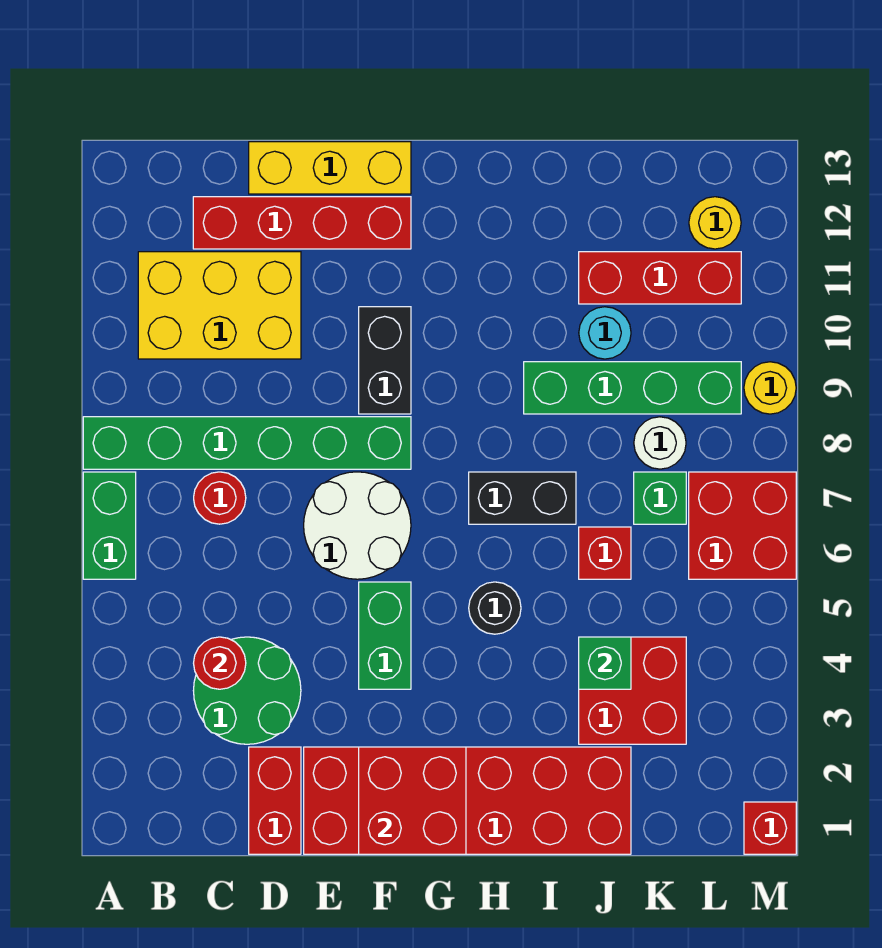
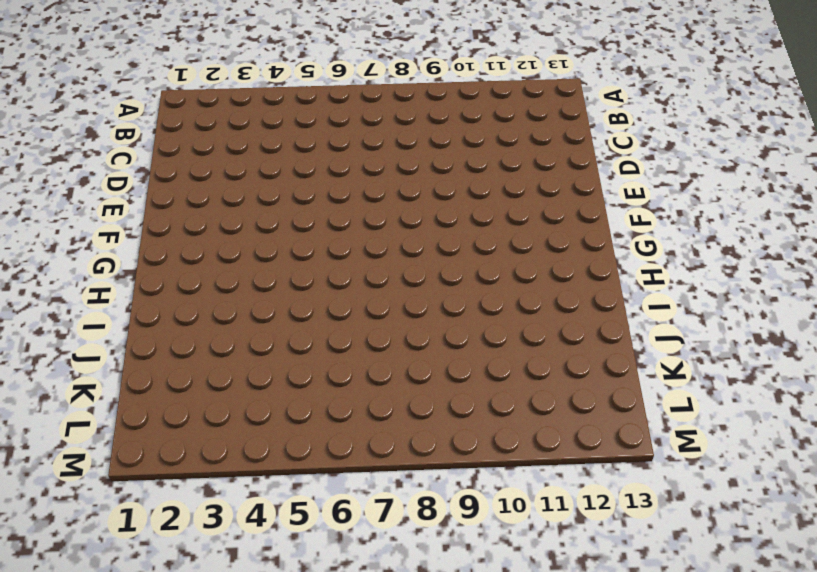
none -> green 1x2 brick [83,472,136,579]
none -> green 1x6 brick [83,417,411,469]
none -> yellow 2x3 brick [138,252,301,359]

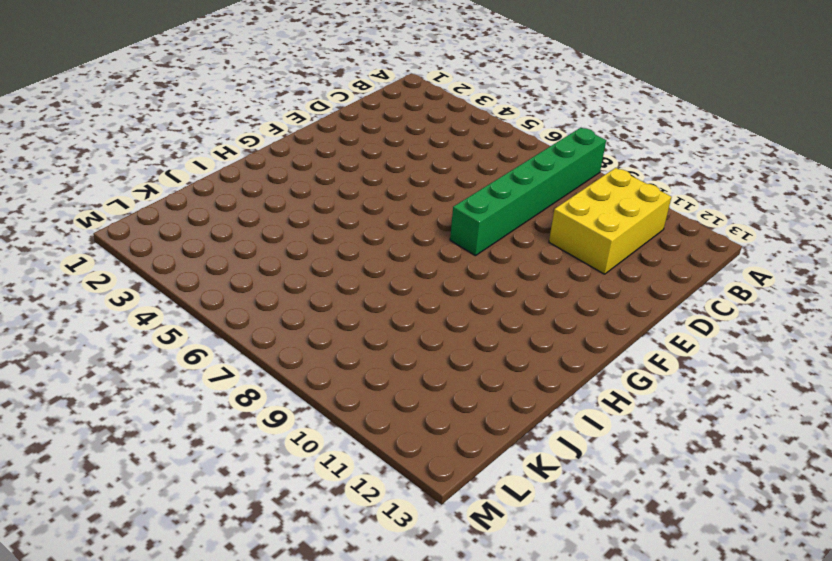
none -> green 1x2 brick [83,472,136,579]
none -> green 2x2 round brick [193,637,301,744]
none -> red 1x1 round brick [194,472,246,524]

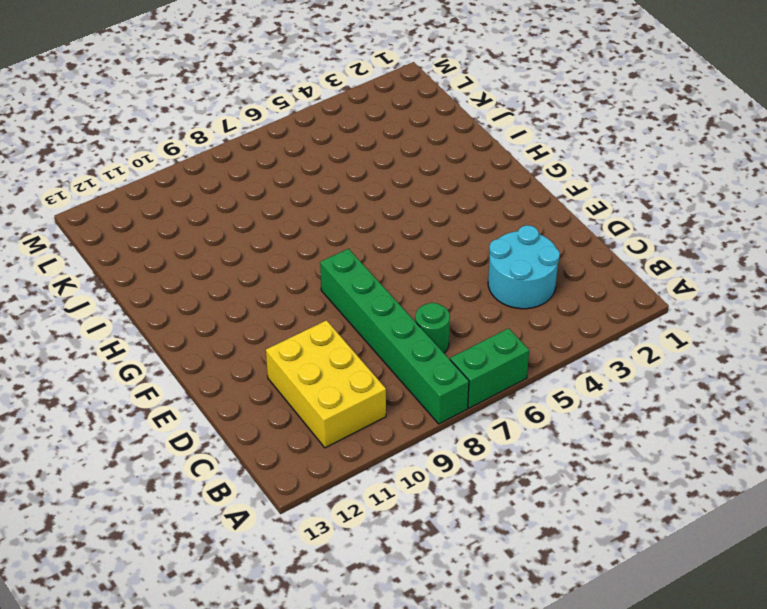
cyan 2x2 round brick [488,225,560,309] -> green 2x2 round brick [193,637,301,744]
green 1x1 round brick [415,303,450,353] -> red 1x1 round brick [194,472,246,524]
none -> red 1x4 brick [193,197,411,249]
none -> red 1x2 brick [249,747,301,854]
none -> yellow 1x3 brick [249,142,411,194]

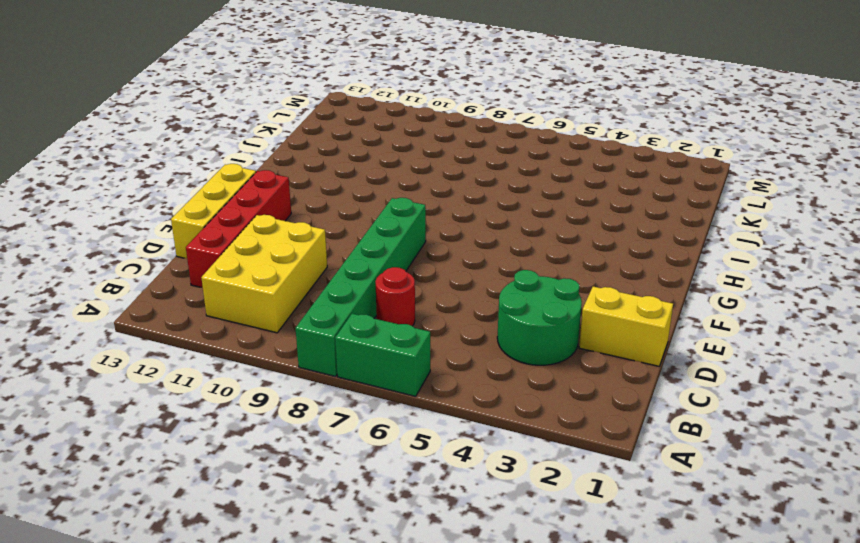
yellow 1x2 brick [579,287,673,366] -> red 1x2 brick [249,747,301,854]
none -> red 2x6 brick [304,747,631,854]
none -> white 2x2 round brick [304,472,411,579]
none -> green 1x2 brick [359,582,411,689]

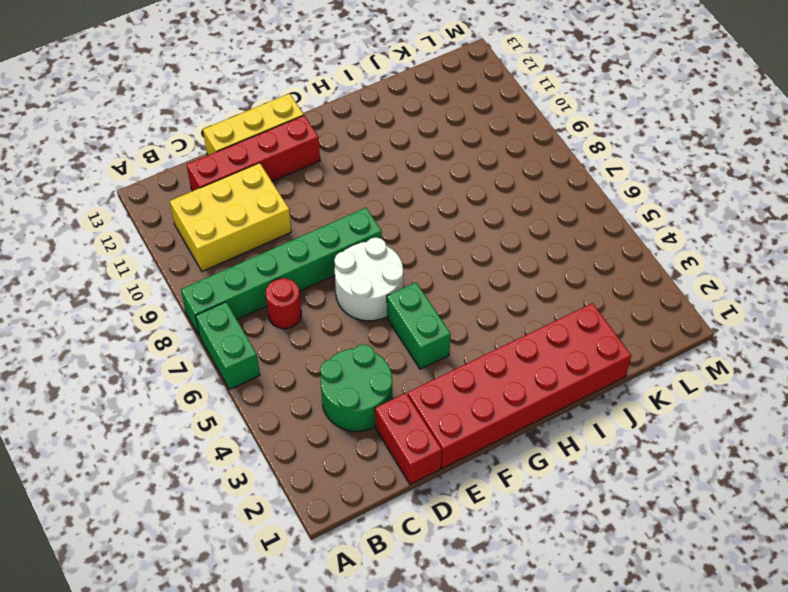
none -> black 1x2 brick [359,307,411,414]
none -> black 1x1 round brick [469,582,521,634]
none -> black 1x2 brick [469,472,576,524]

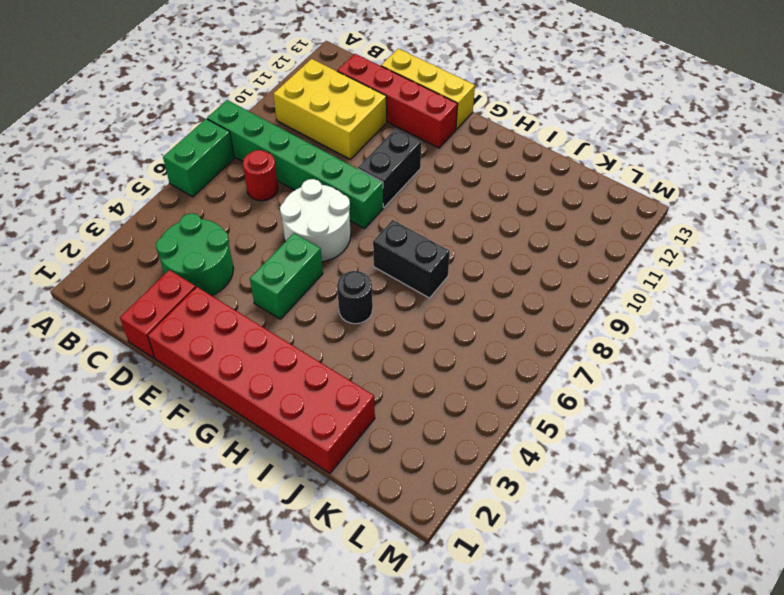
none -> green 1x4 brick [524,362,741,414]
none -> red 2x2 brick [579,637,686,744]
none -> red 1x1 brick [579,527,631,579]

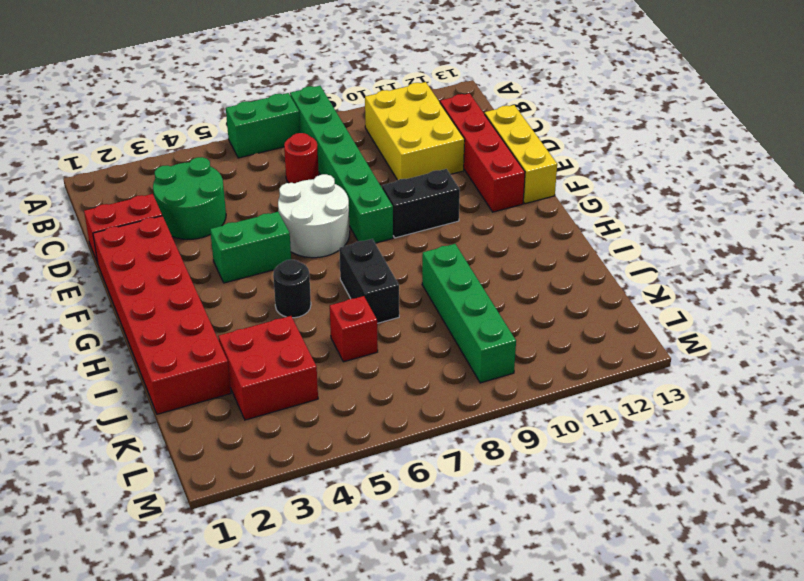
none -> cyan 1x1 round brick [579,307,631,359]
none -> red 1x3 brick [579,252,741,304]
none -> green 1x1 brick [634,472,686,524]

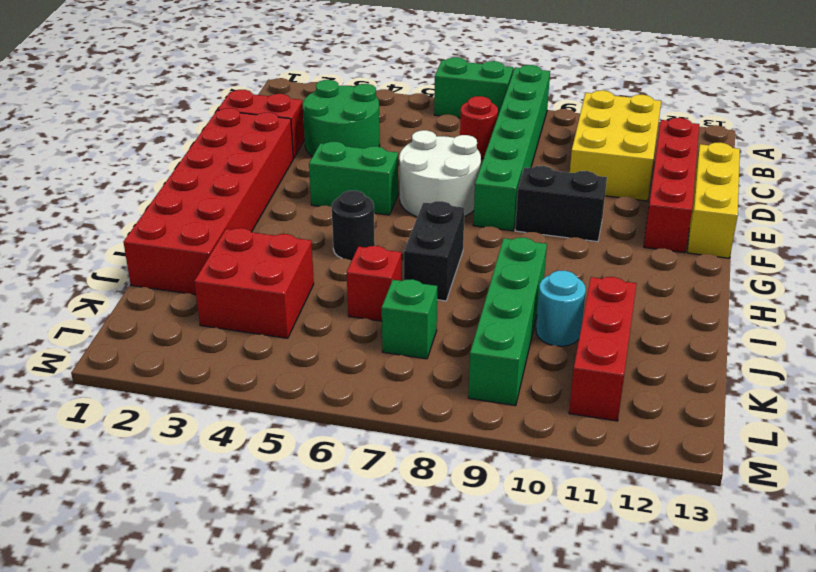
none -> white 1x1 round brick [634,417,686,469]
none -> red 2x2 brick [689,472,796,579]
none -> yellow 1x1 round brick [689,197,741,249]

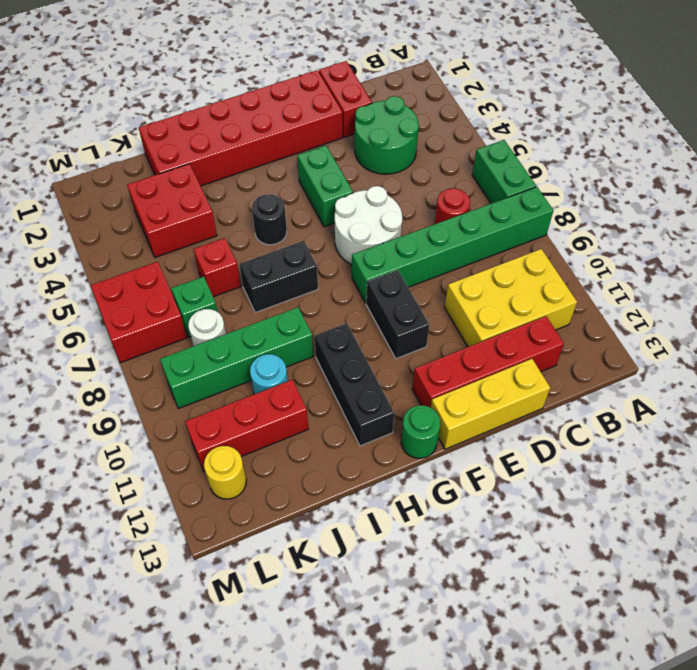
green 1x1 round brick [401,405,440,458] -> none
black 1x3 brick [315,323,394,446] -> none
none -> red 1x1 brick [744,802,796,854]
none -> yellow 1x1 round brick [744,362,796,414]
none -> red 1x1 round brick [194,637,246,689]

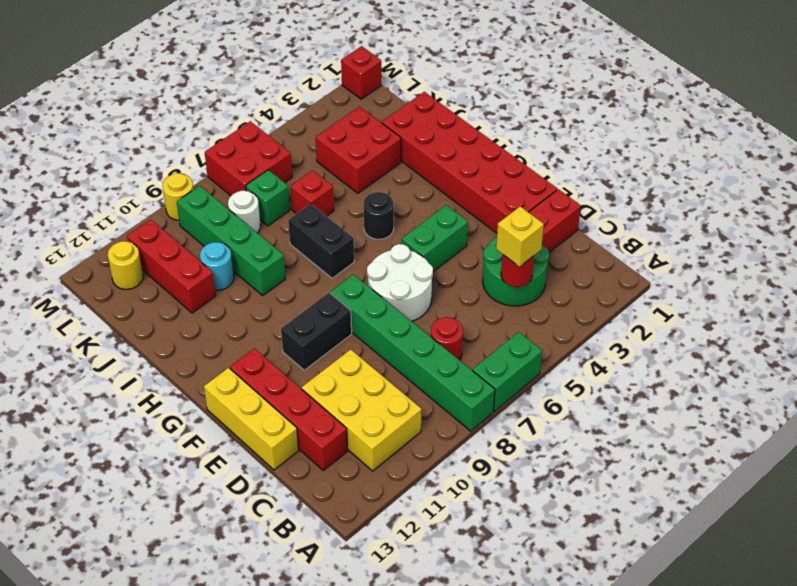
yellow 1x1 brick [496,206,544,267] -> none
none -> red 2x2 brick [359,747,466,854]
none -> green 1x1 brick [579,637,631,689]

